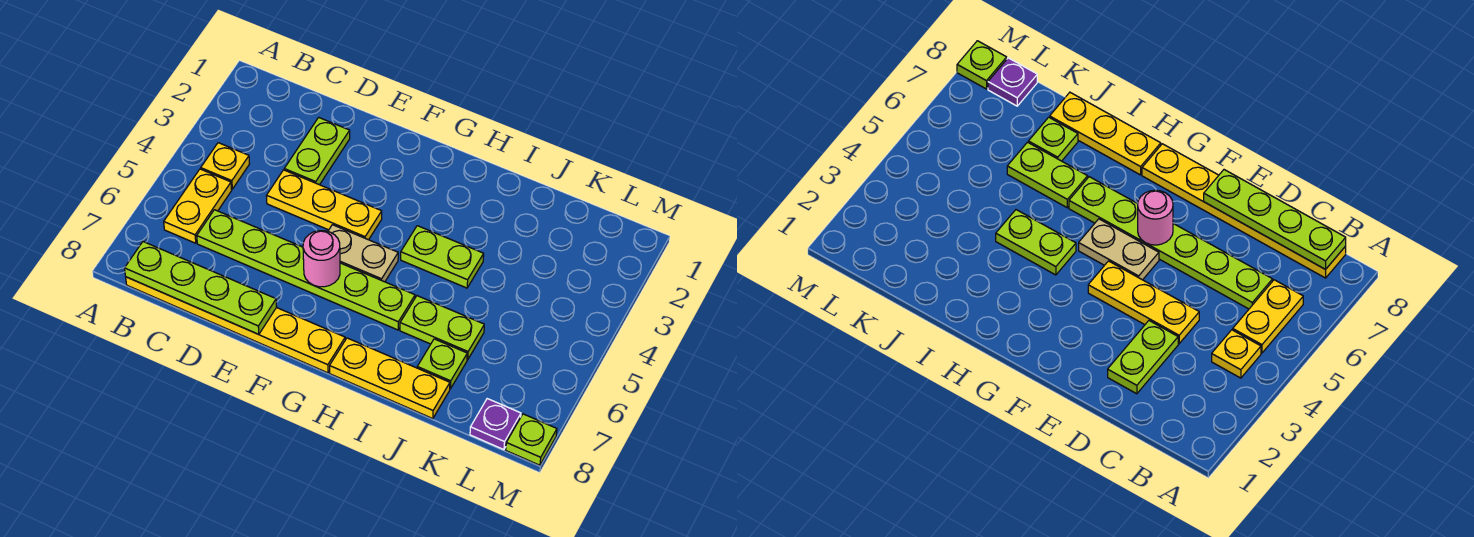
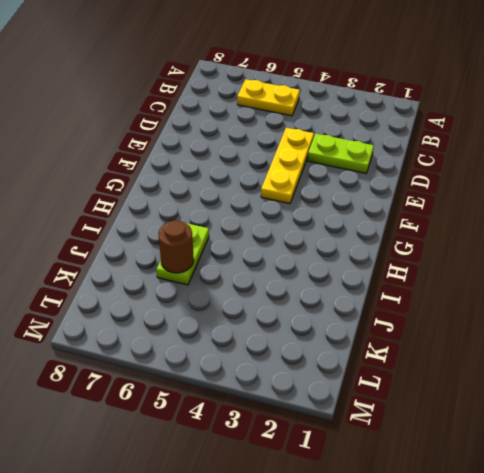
brown 1x1 round brick [158,221,194,273] -> none
none -> yellow 1x1 plate [201,143,249,189]
none -> yellow 1x6 plate [126,277,345,373]
none -> lime 1x6 plate [197,210,415,330]

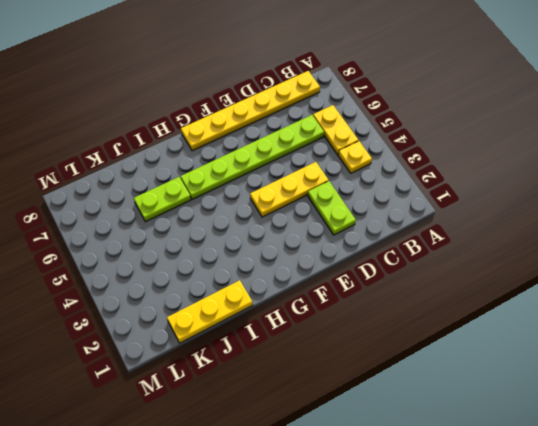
yellow 1x3 plate [167,280,253,343] -> yellow 1x3 plate moved to [330,338,450,419]
none -> tan 1x2 plate [328,225,398,282]
none -> lime 1x2 plate [401,226,484,288]
none -> lime 1x1 plate [417,339,467,389]

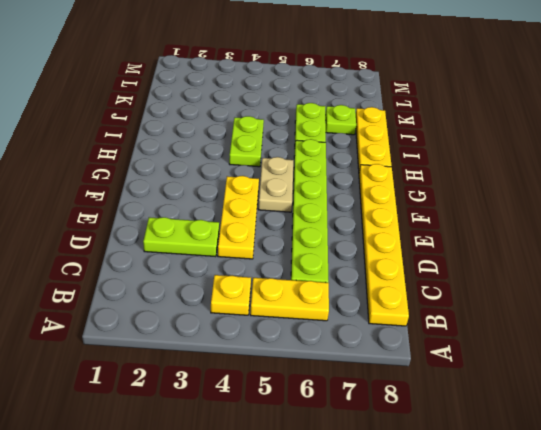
none -> purple 1x1 plate [470,399,521,450]
none -> lime 1x1 plate [506,414,557,465]
none -> lime 1x4 plate [125,242,277,334]

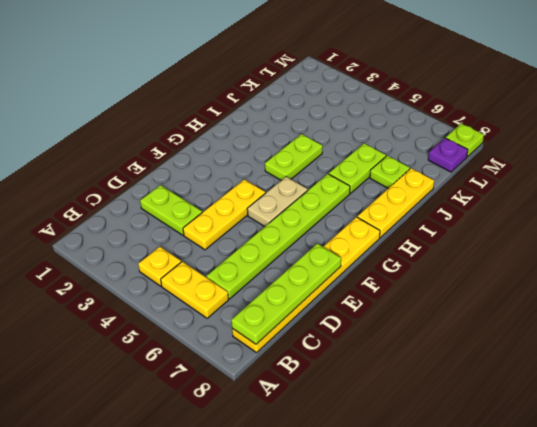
none -> pink 1x1 round brick [303,231,340,287]

